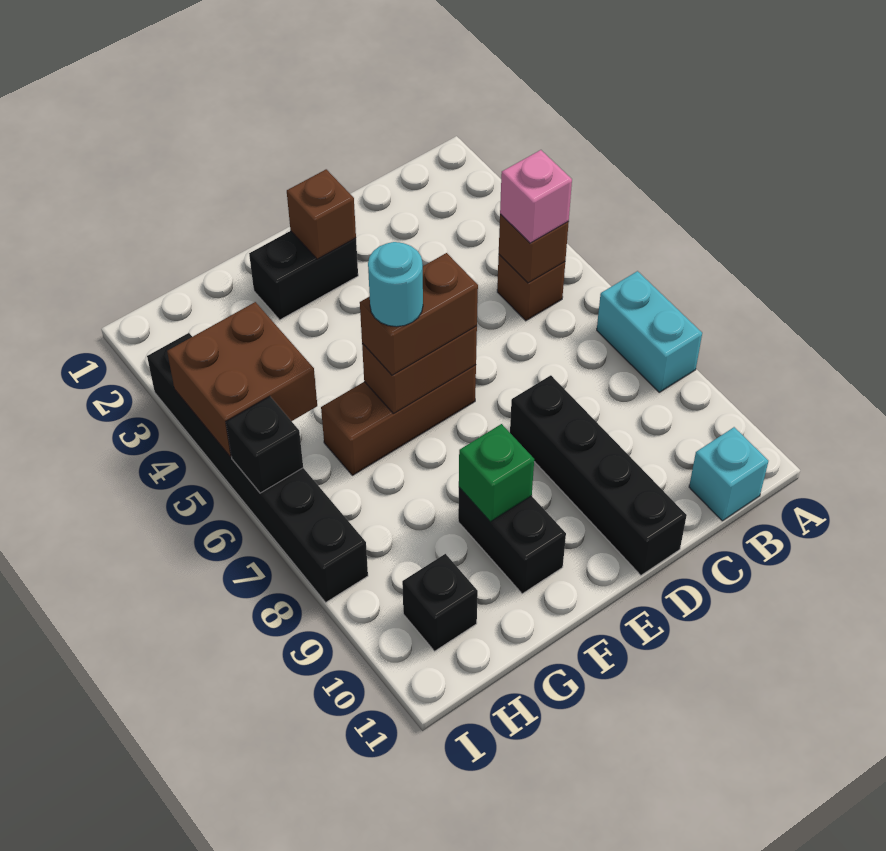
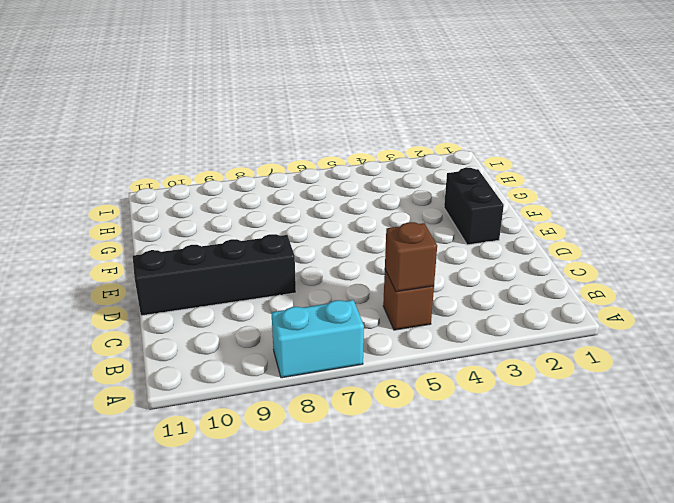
none -> cyan 1x1 brick [689,427,768,521]
none -> brown 1x3 brick [321,365,476,475]
none -> black 1x2 brick [458,488,566,594]

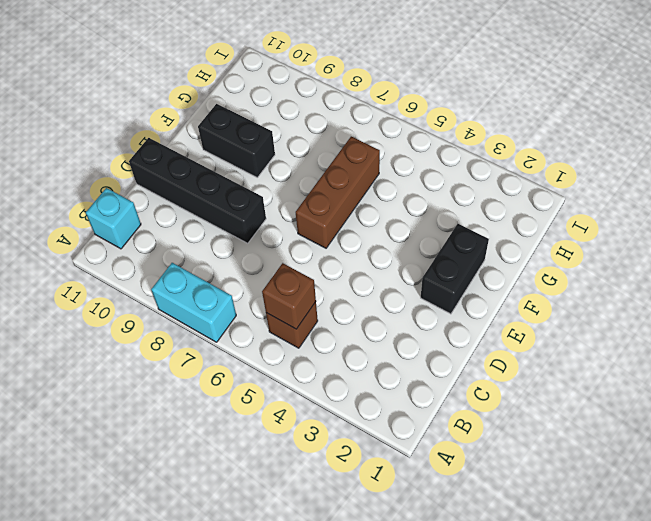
none -> black 1x1 brick [402,554,478,651]
none -> black 1x6 brick [147,333,368,602]
none -> brown 1x1 brick [287,169,356,259]

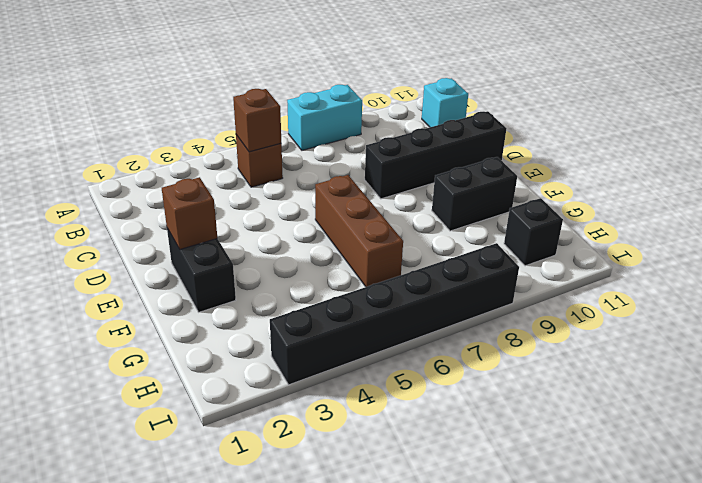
none -> brown 1x2 brick [362,326,477,414]
none -> green 1x1 brick [459,424,534,522]
none -> brown 2x2 brick [167,302,317,457]

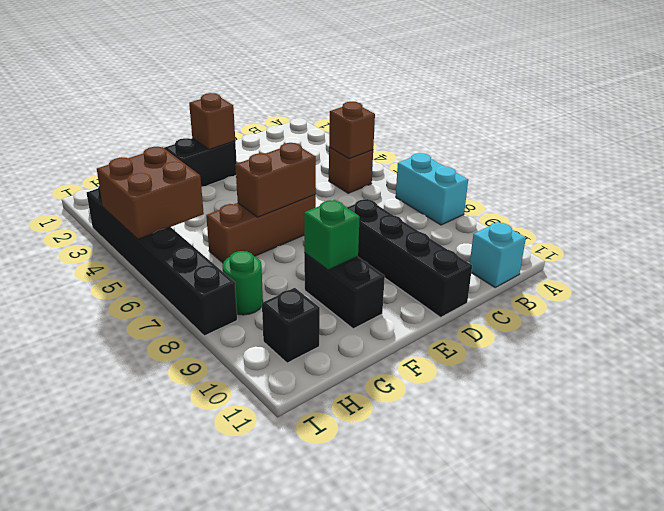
green 1x1 round brick [222,251,263,315] -> none
none -> black 1x1 brick [226,396,303,493]
none -> pink 1x1 brick [500,150,572,243]
none -> brown 1x2 brick [360,253,478,375]

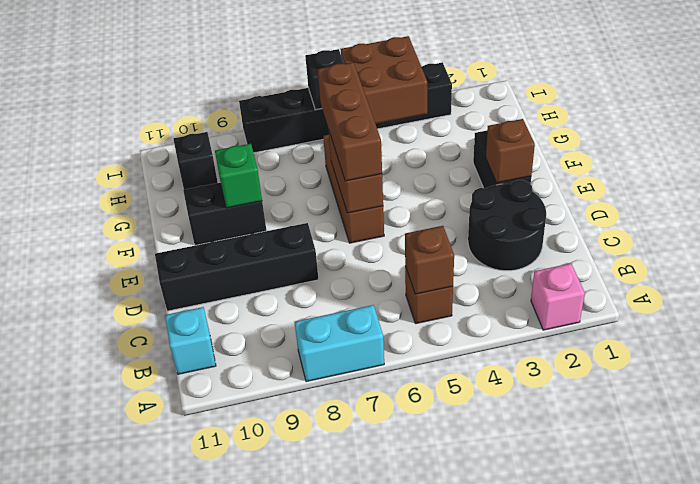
pink 1x1 brick [531,263,585,330] -> pink 1x1 brick moved to [500,150,572,243]
black 2x2 round brick [468,180,546,271] -> none
brown 1x3 brick [318,62,382,181] -> brown 1x2 brick [360,253,478,375]
none -> cyan 1x1 round brick [368,242,423,327]

